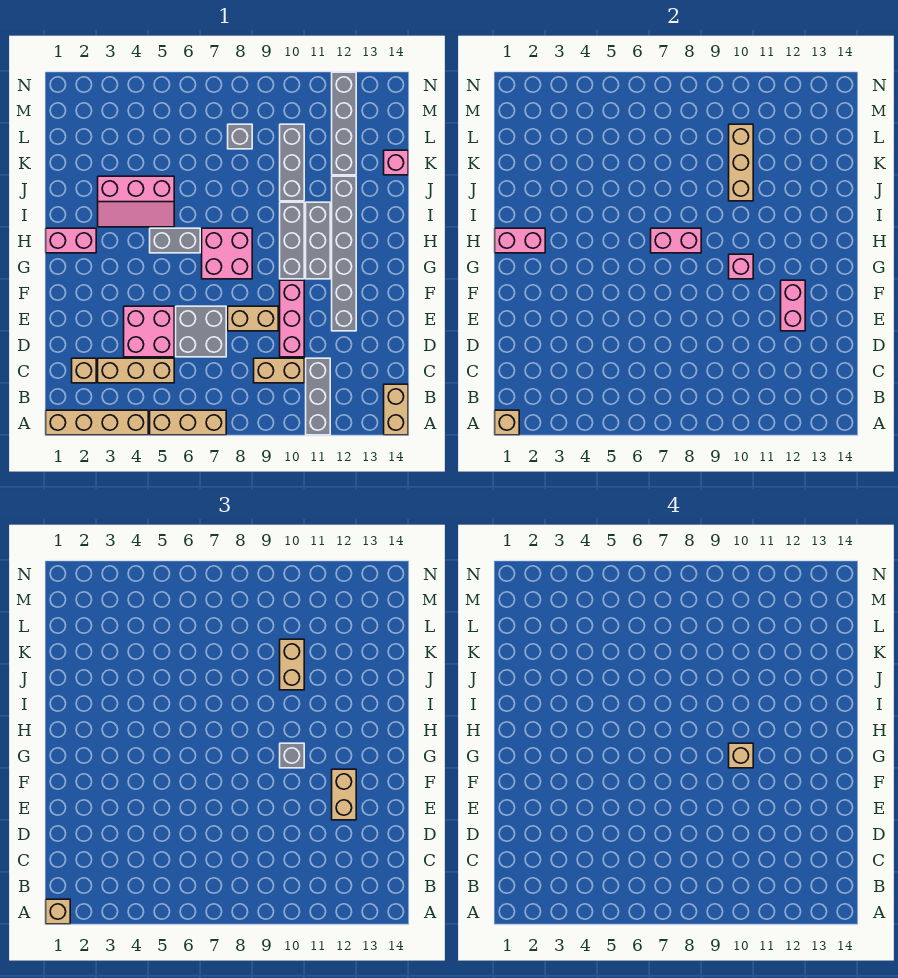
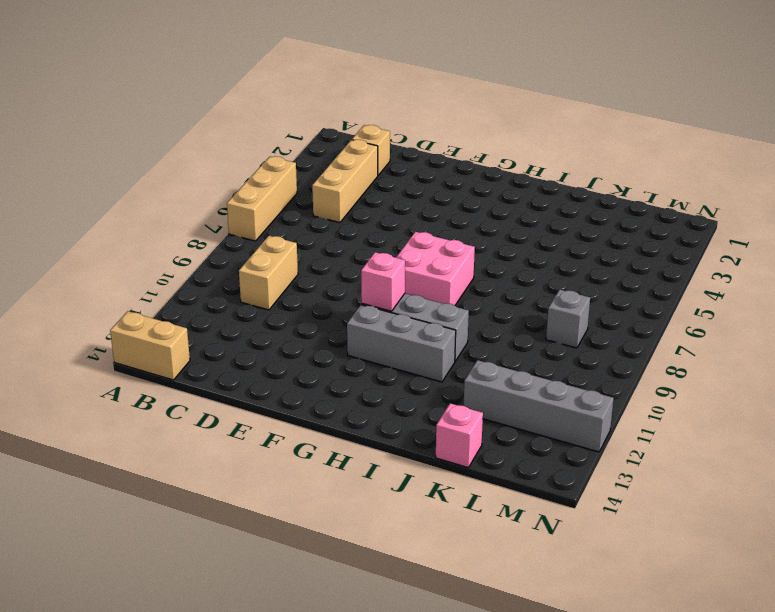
none -> tan 1x4 brick [46,410,148,435]
none -> grey 1x3 brick [306,358,330,435]
none -> pink 2x2 brick [124,306,174,357]
none -> grey 2x2 brick [176,306,226,357]

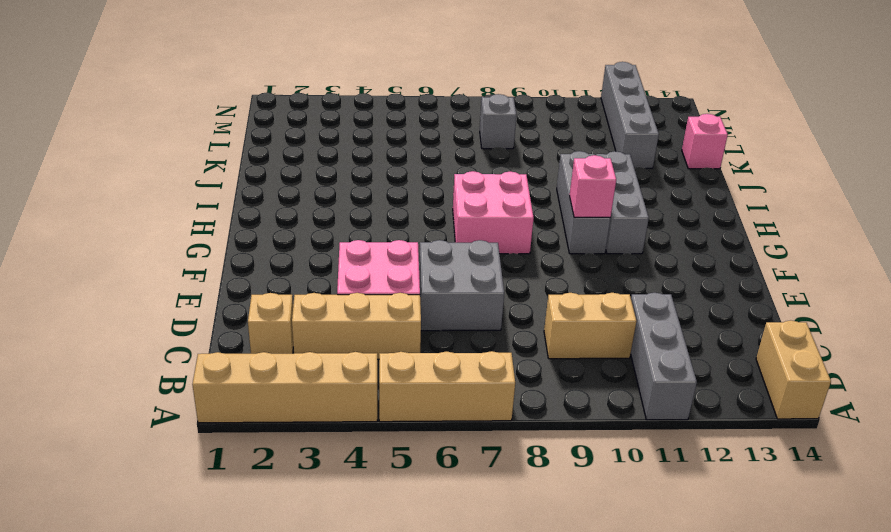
none -> pink 1x3 brick [280,280,304,357]
none -> tan 1x2 brick [228,306,278,331]
none -> grey 1x6 brick [332,176,356,331]
none -> pink 1x2 brick [46,228,96,253]

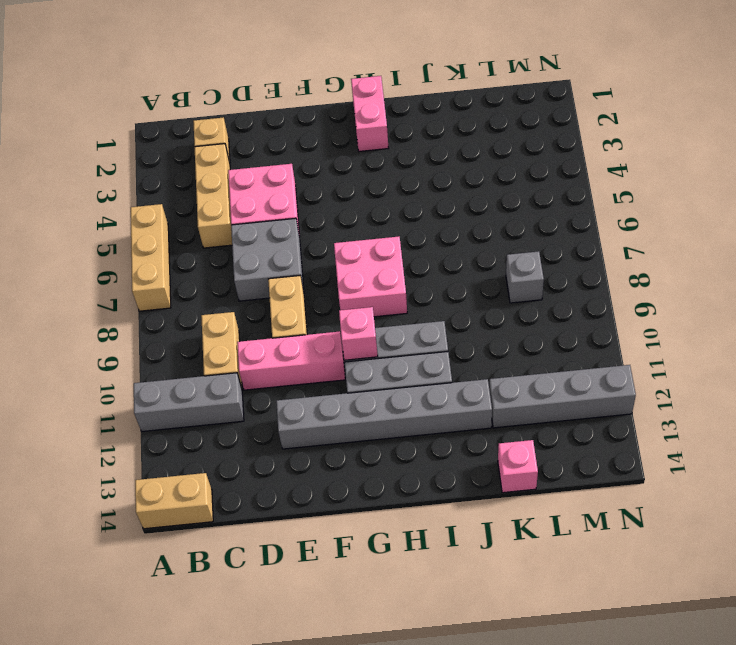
none -> tan 1x4 brick [46,410,148,435]
none -> grey 1x2 brick [150,228,200,253]
none -> pink 2x3 slope [98,176,174,227]
none -> grey 1x3 brick [280,124,304,201]

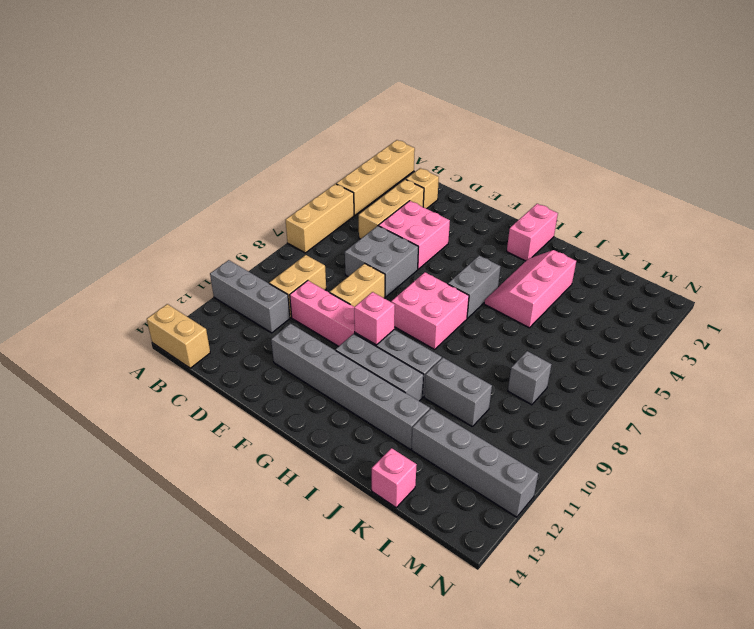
grey 1x2 brick [424,358,492,426] -> grey 1x3 brick [280,124,304,201]
none -> tan 1x1 brick [495,410,519,435]
none -> pink 1x2 brick [781,280,805,331]
none -> pink 1x2 brick [495,228,545,253]
none -> pink 1x2 brick [651,228,701,253]

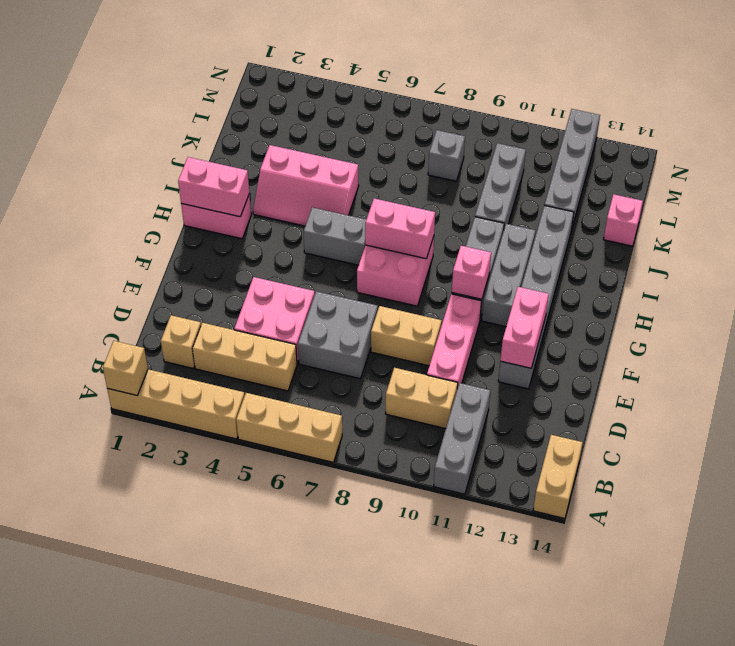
none -> tan 1x3 brick [729,124,753,201]
none -> tan 1x1 brick [46,899,70,924]
none -> tan 1x2 brick [332,769,356,820]
none -> grey 1x1 brick [280,743,304,768]

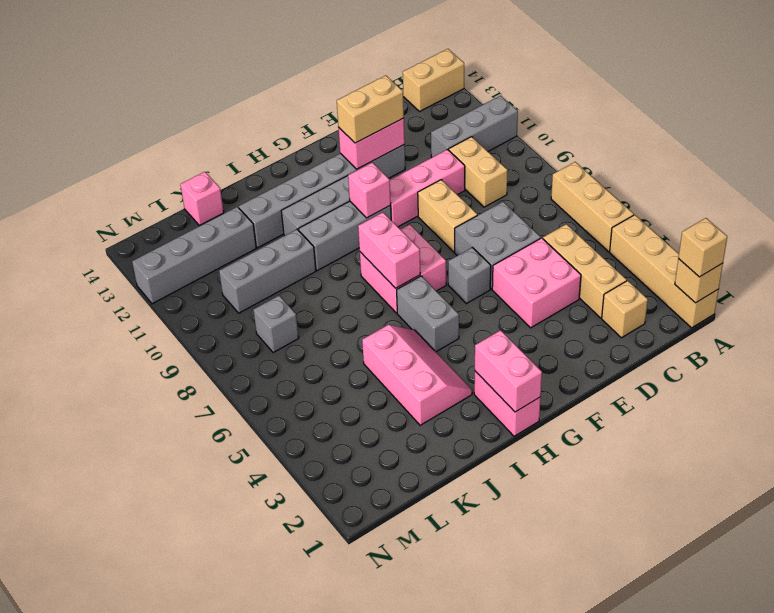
grey 1x1 brick [448,247,491,304] -> grey 1x1 brick moved to [280,743,304,768]
none -> tan 1x3 brick [729,124,753,201]
none -> tan 1x2 brick [280,639,304,690]
none -> tan 1x1 brick [729,743,753,768]

